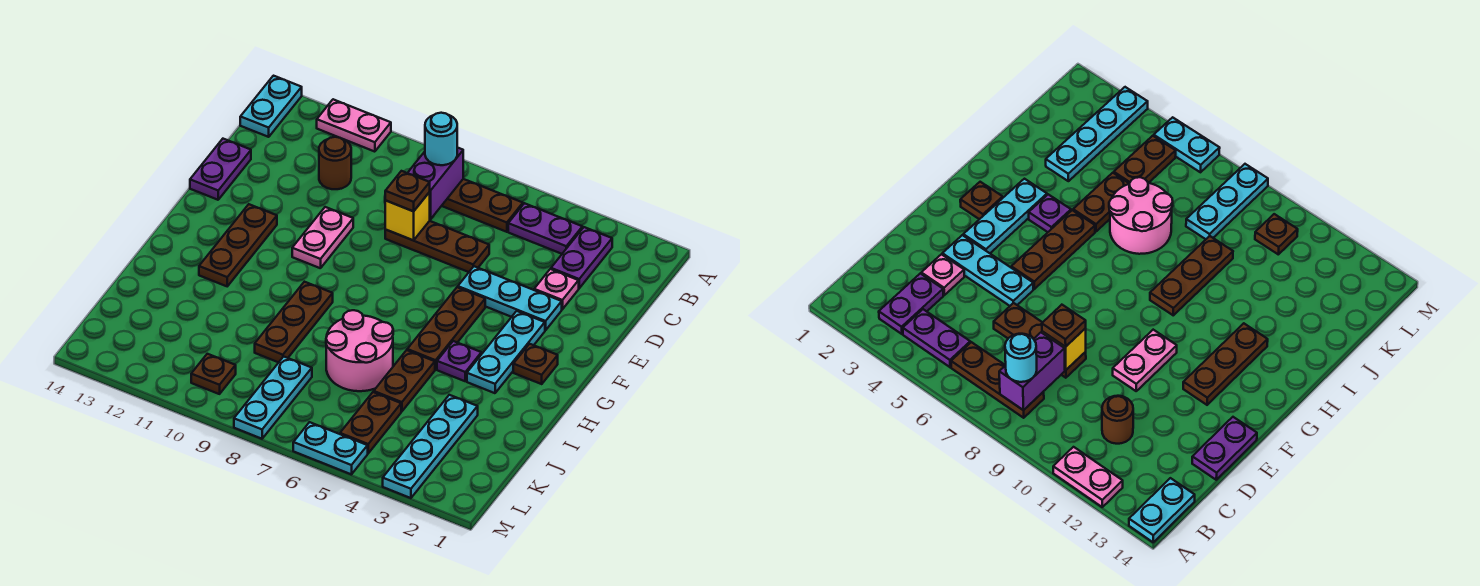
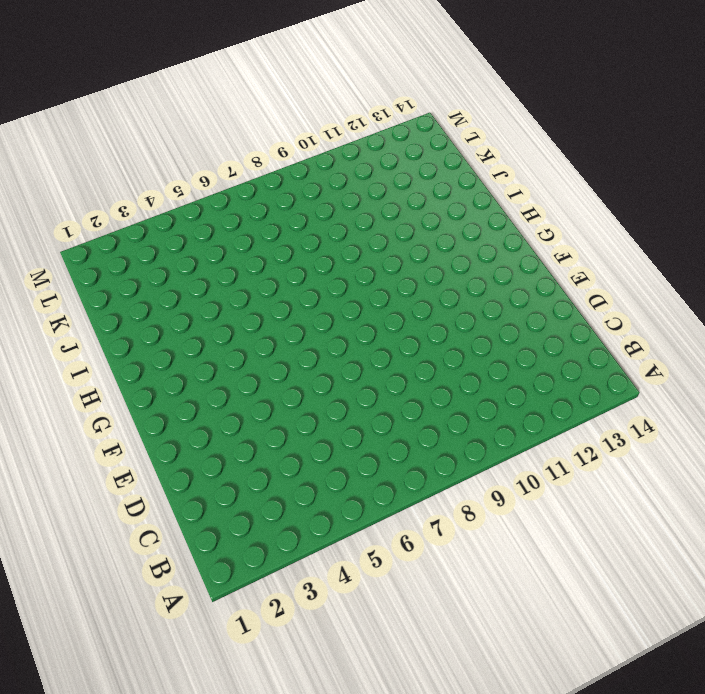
none -> pink 1x2 plate [317,99,391,152]
none -> cyan 1x2 plate [240,76,302,137]
none -> purple 1x2 plate [551,227,612,288]

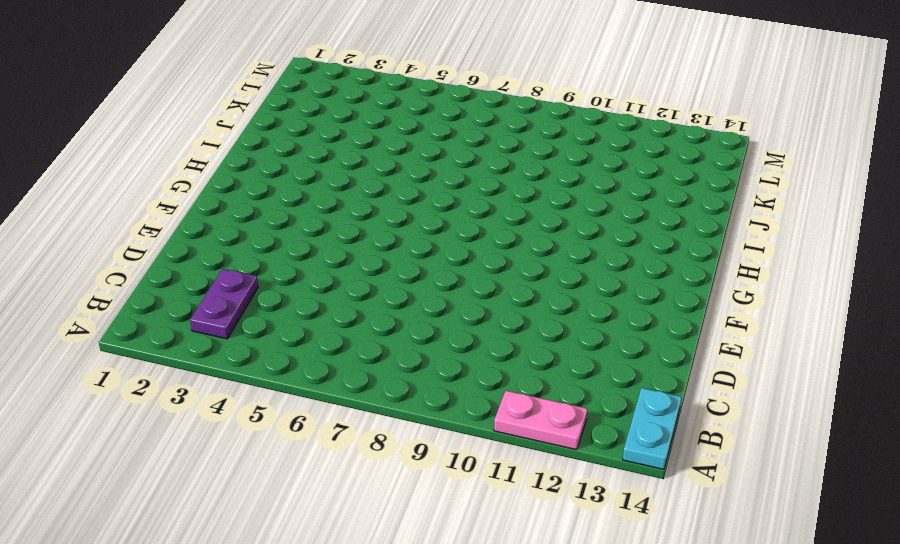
none -> purple 1x2 plate [508,203,582,254]
none -> brown 1x3 plate [442,179,523,232]
none -> brown 1x1 round brick [319,137,351,189]

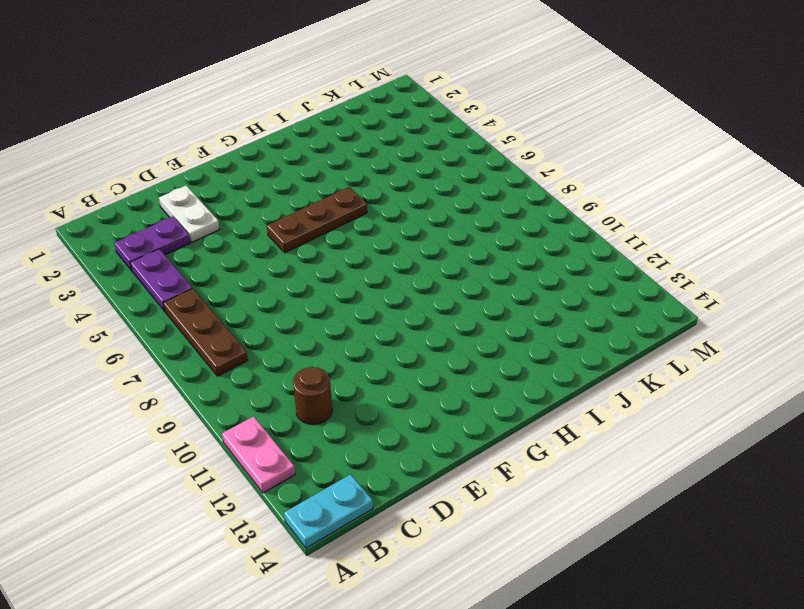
white 1x2 plate [159,186,220,242] -> pink 1x1 plate [534,269,579,309]
none -> brown 1x3 plate [385,221,489,272]
none -> purple 1x2 plate [190,139,251,200]
none -> cyan 1x3 plate [458,266,562,330]

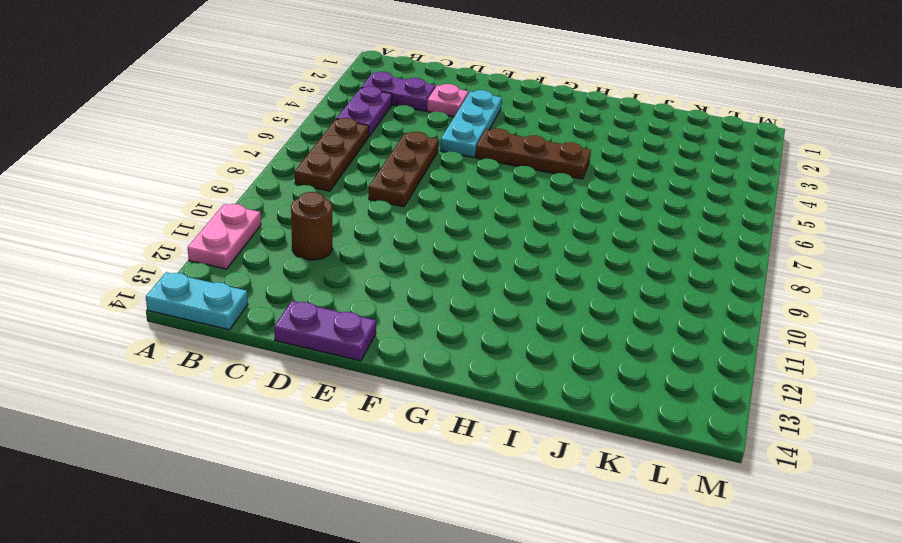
none -> pink 1x2 plate [292,207,353,268]
none -> cyan 1x3 plate [467,311,545,393]
none -> brown 1x3 plate [199,204,277,286]

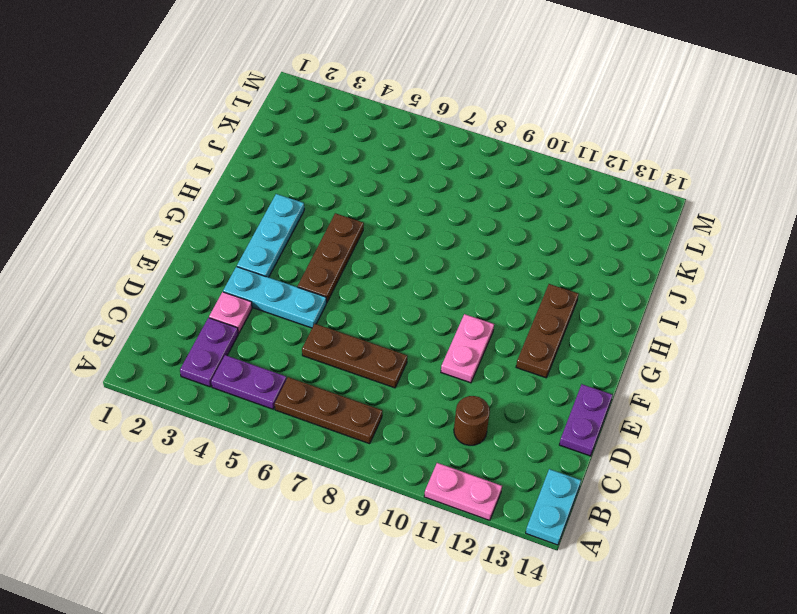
none -> brown 1x1 plate [513,344,558,384]
none -> purple 1x1 plate [437,341,481,381]
none -> brown 1x3 plate [255,282,333,362]

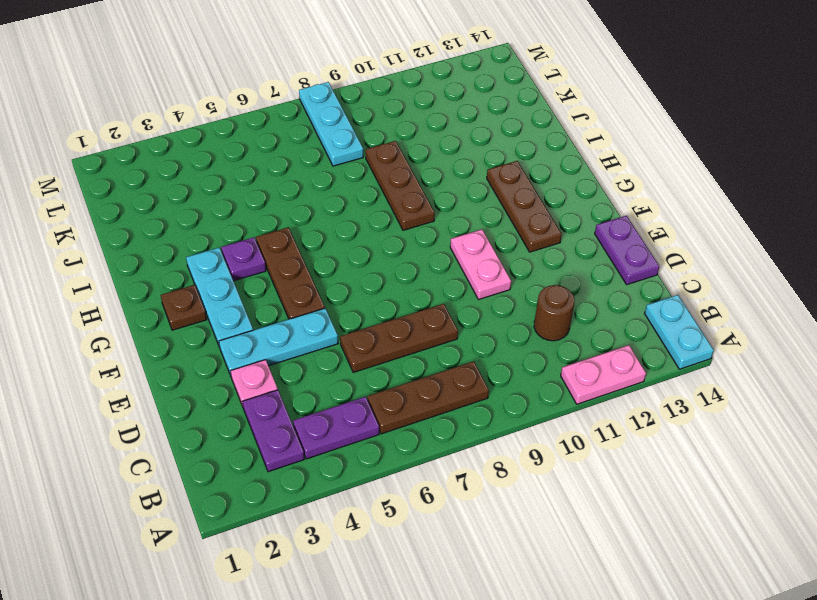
none -> brown 1x2 plate [374,350,435,411]
none -> pink 2x2 round brick [326,310,393,391]
none -> cyan 1x4 plate [383,395,478,498]

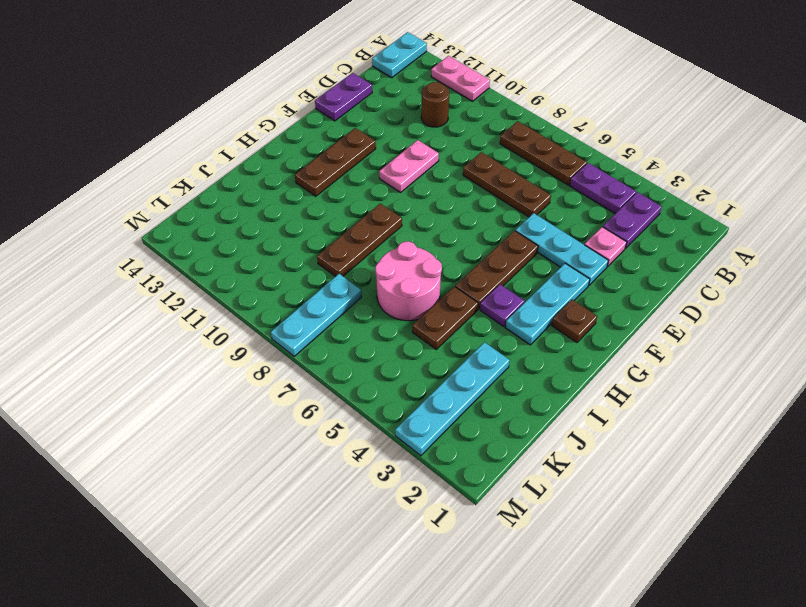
none -> brown 1x2 plate [340,392,401,453]
none -> brown 1x1 plate [191,354,236,394]
none -> cyan 1x2 plate [293,422,368,474]

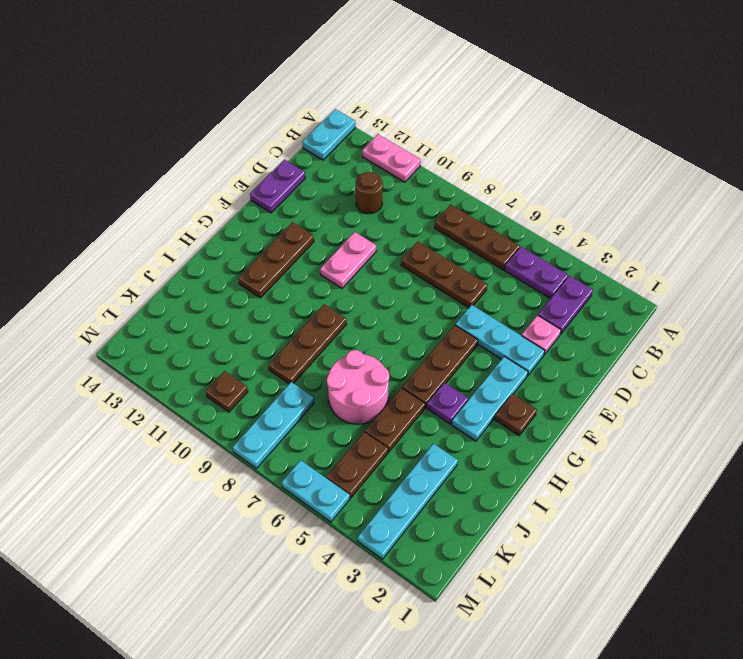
none -> purple 1x2 brick [408,147,463,219]
none -> yellow 1x1 brick [385,192,430,240]
none -> cyan 1x1 round brick [425,113,457,165]

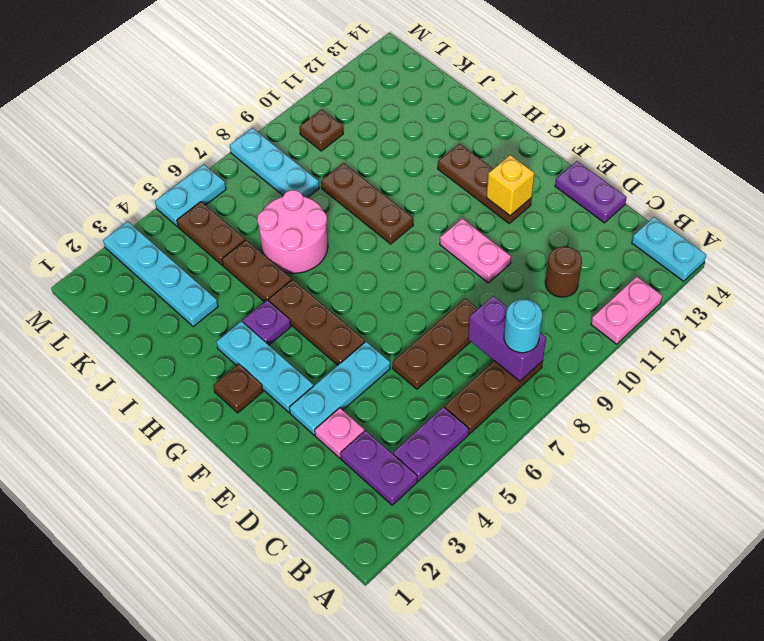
yellow 1x1 brick [486,155,534,216] -> yellow 1x1 brick moved to [385,192,430,240]
none -> brown 1x1 plate [385,171,430,211]

